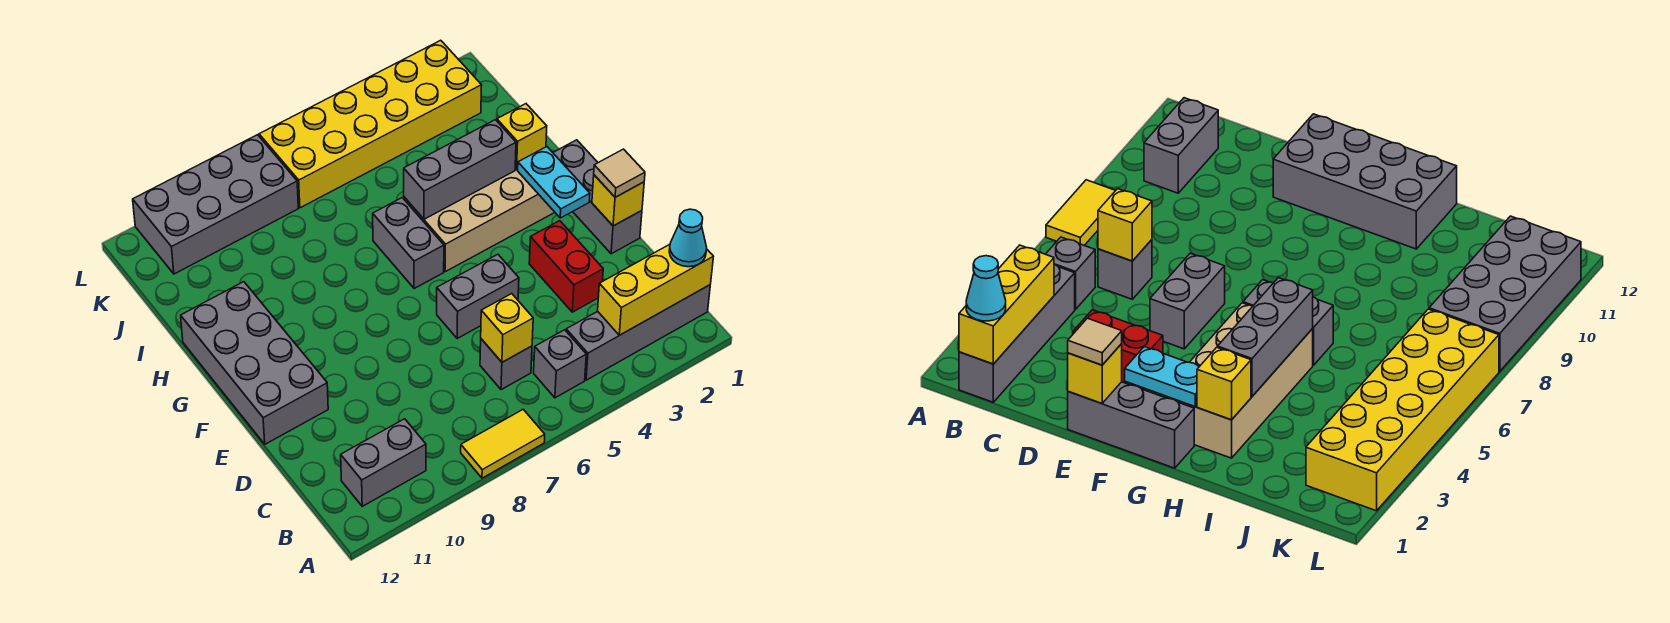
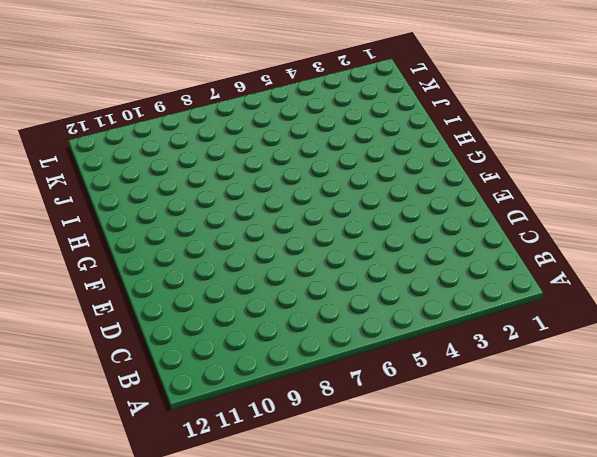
none -> yellow 1x2 tile [461,409,545,478]
none -> grey 1x4 brick [566,285,710,380]
none -> grey 1x1 brick [534,330,586,398]

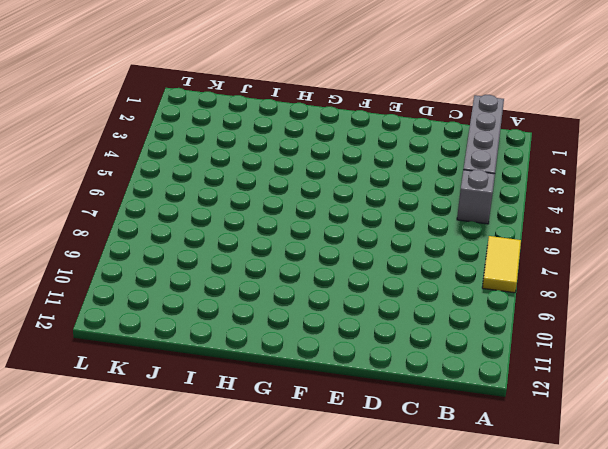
none -> grey 1x2 brick [341,419,426,506]
none -> grey 1x1 brick [480,339,532,390]
none -> red 1x2 brick [529,221,603,312]

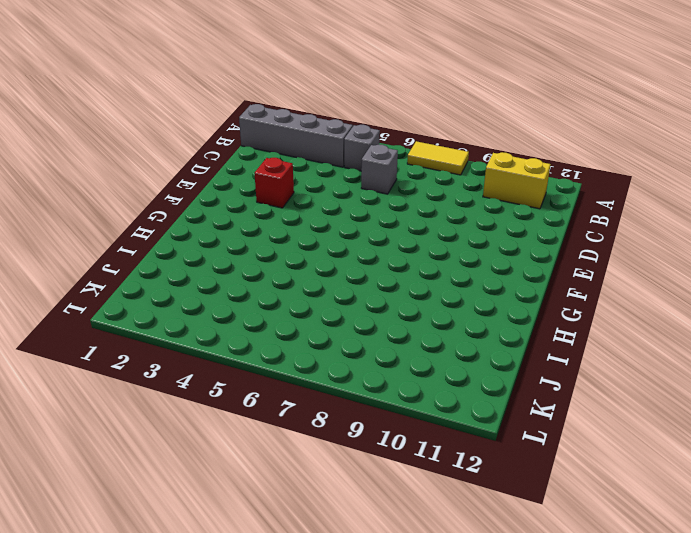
yellow 1x2 brick [483,152,551,209] -> grey 1x2 brick [341,419,426,506]
red 1x1 brick [255,158,294,208] -> red 1x2 brick [529,221,603,312]
none -> grey 1x3 brick [553,140,642,254]
none -> grey 1x2 brick [437,254,519,339]
none -> grey 2x4 brick [181,282,328,444]

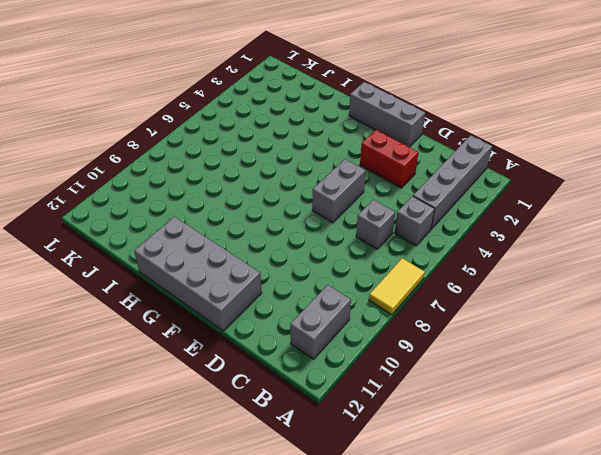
none -> tan 2x4 brick [404,169,555,272]
none -> grey 1x2 brick [373,198,444,289]
none -> yellow 2x6 brick [259,40,482,208]

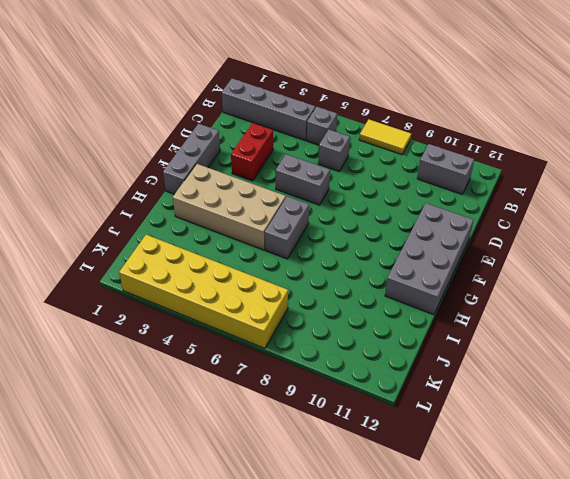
none -> grey 2x4 brick [133,135,298,274]
none -> yellow 1x3 brick [598,244,713,335]
none -> yellow 1x1 brick [481,294,533,362]

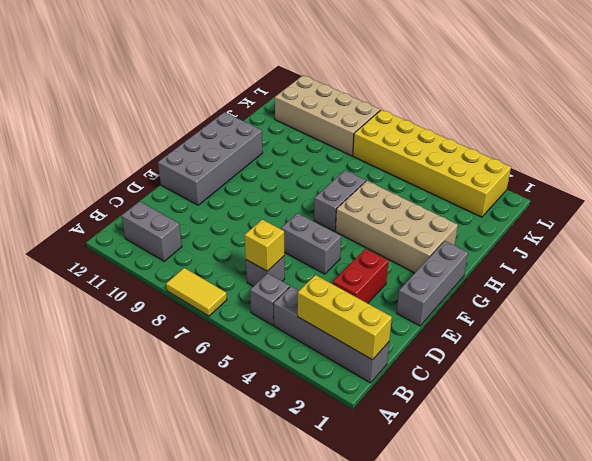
tan 2x4 brick [275,75,380,156] -> grey 2x4 brick [133,135,298,274]
none -> yellow 1x1 brick [592,175,644,226]
none -> cyan 1x2 plate [518,147,590,218]
none -> yellow 1x1 brick [497,104,547,170]

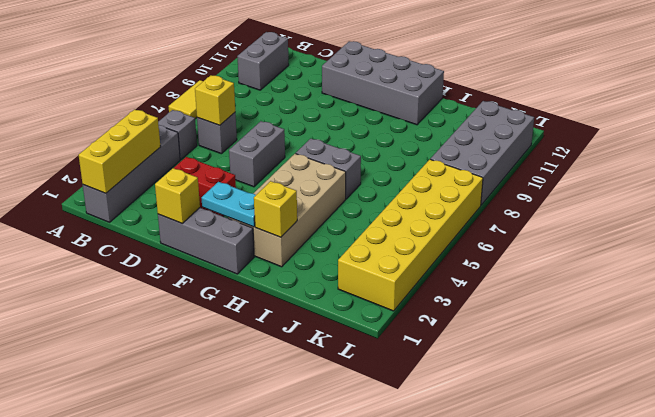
none -> grey 1x3 brick [404,120,516,219]
none -> cyan 1x1 cone [669,209,707,267]
none -> tan 1x1 tile [594,149,645,197]

